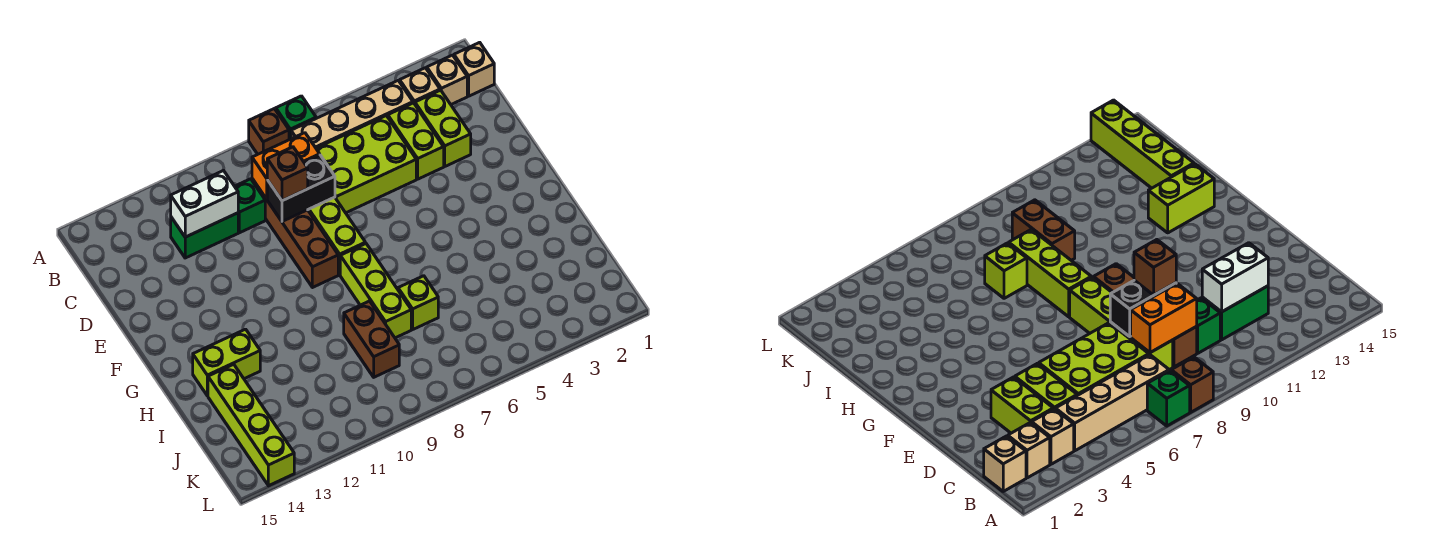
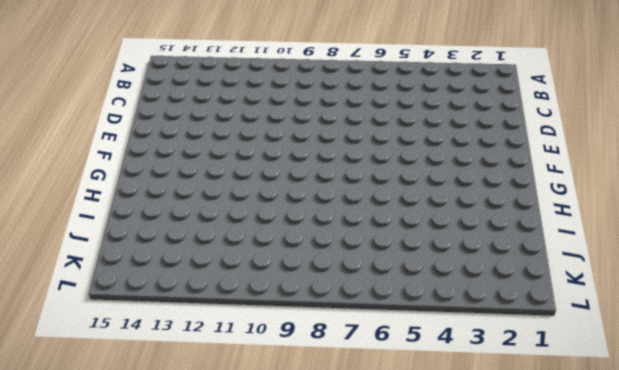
none -> green 1x1 brick [276,96,316,140]
none -> brown 1x1 brick [249,109,289,154]
none -> tan 1x1 brick [454,42,494,96]

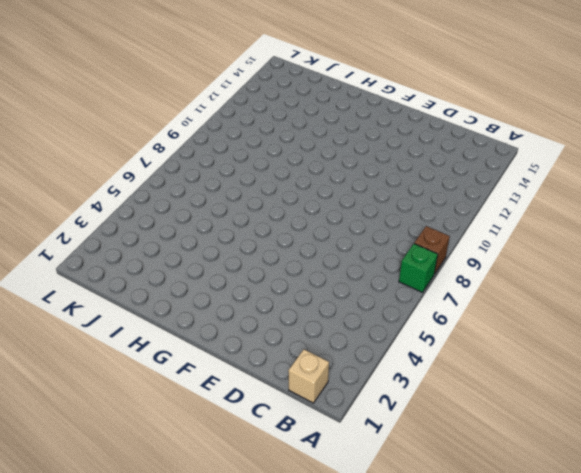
none -> tan 1x1 brick [427,55,467,104]
none -> tan 1x1 brick [400,68,440,104]
none -> tan 1x4 brick [291,81,413,148]

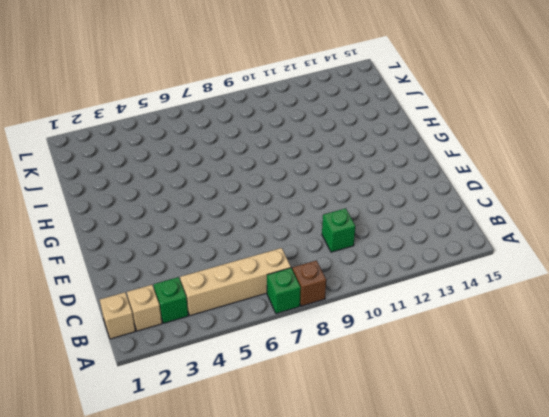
green 1x1 brick [154,277,188,323] -> tan 1x1 brick [400,68,440,104]
none -> lime 1x2 brick [415,90,471,166]
none -> lime 1x2 brick [388,103,444,179]
none -> lime 2x3 brick [316,116,416,213]

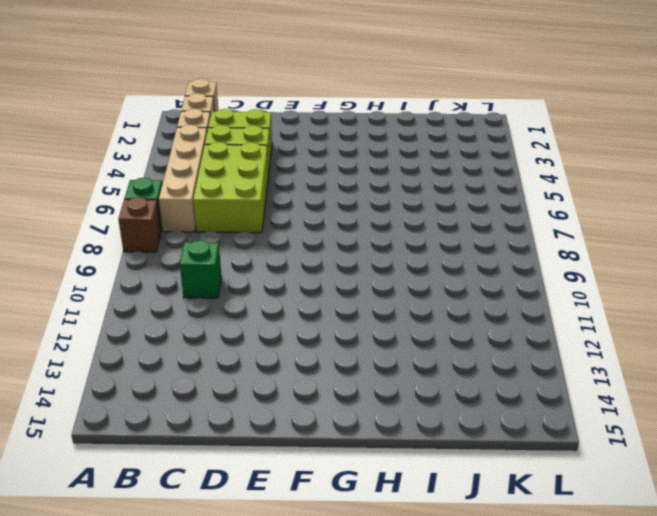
none -> lime 1x4 brick [308,197,365,275]
none -> brown 1x4 brick [252,179,338,288]
none -> green 1x2 brick [171,213,238,258]

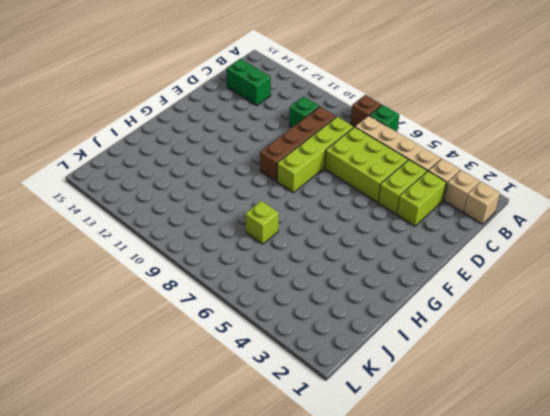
green 1x2 brick [226,59,271,106] -> green 1x2 brick moved to [171,213,238,258]
none -> lime 1x3 brick [340,243,411,338]
none -> lime 1x2 brick [193,329,260,396]
none -> brown 1x2 brick [344,301,399,377]

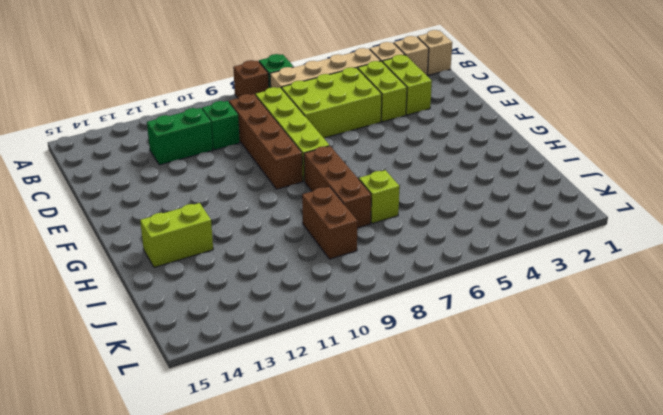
brown 1x3 brick [304,146,371,228] -> lime 1x3 brick [340,243,411,338]
none -> lime 1x4 brick [208,364,294,486]
none -> orange 1x2 brick [252,133,320,199]
none -> white 1x2 brick [171,171,238,237]

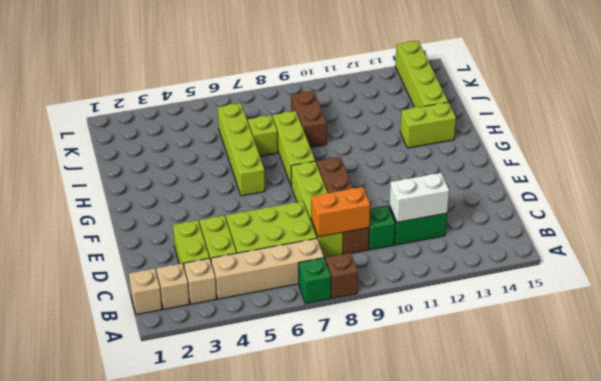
lime 1x4 brick [218,103,265,196] -> none
none -> black 1x2 brick [267,155,335,221]
none -> brown 1x1 brick [267,147,308,201]

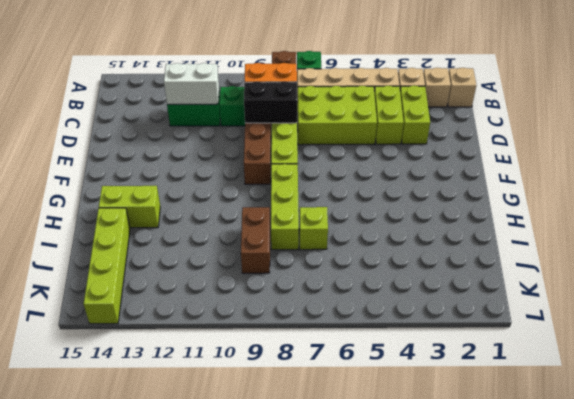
none -> brown 1x1 brick [267,147,308,201]

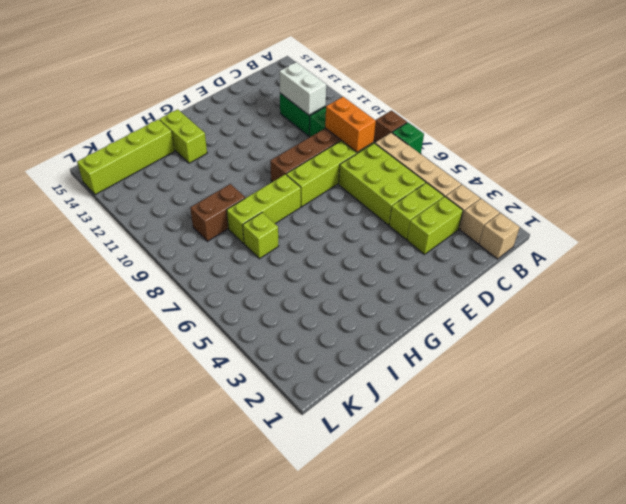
none -> black 1x2 brick [267,155,335,221]
none -> brown 1x1 brick [267,147,308,201]

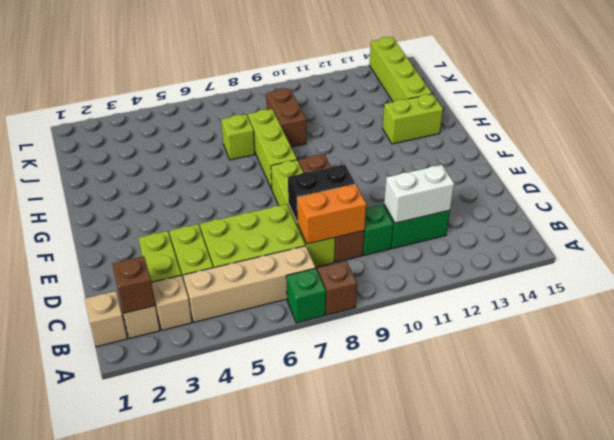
brown 1x1 brick [112,256,155,313] -> brown 1x1 brick moved to [267,147,308,201]

